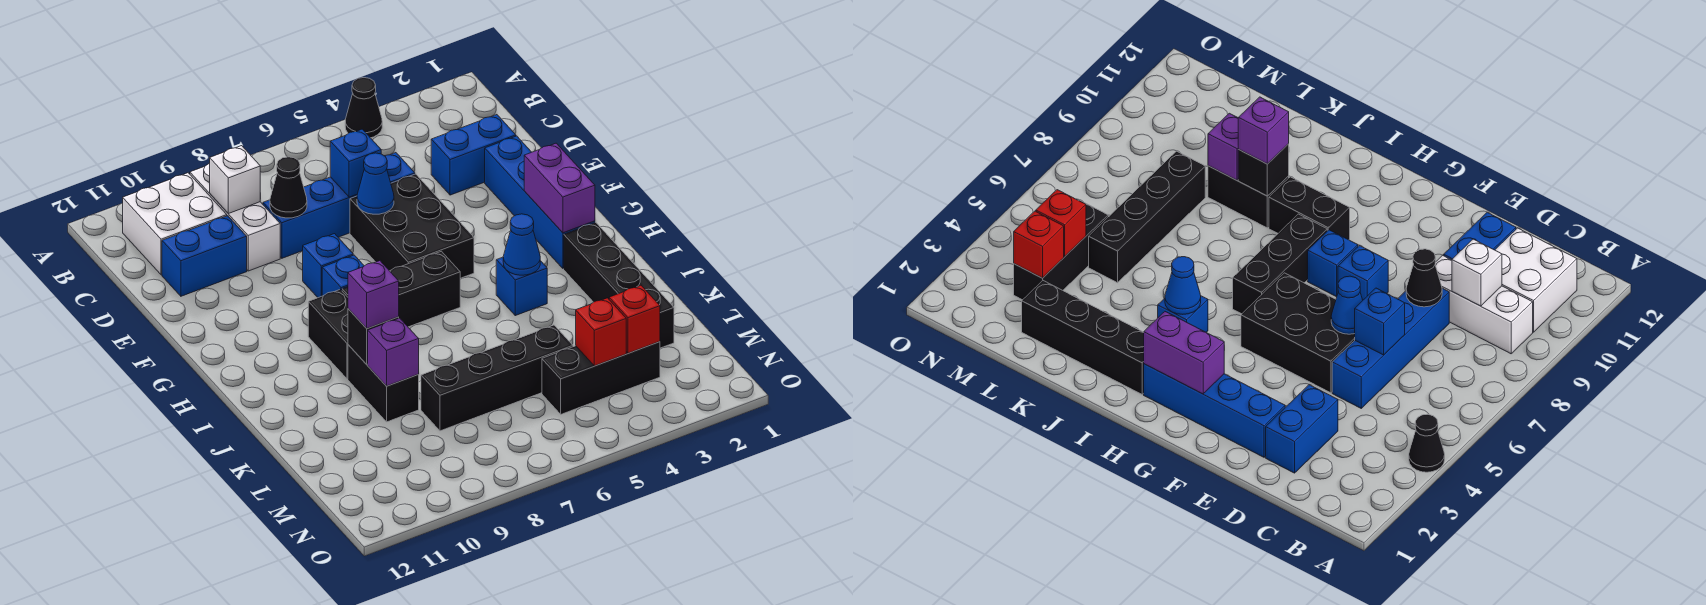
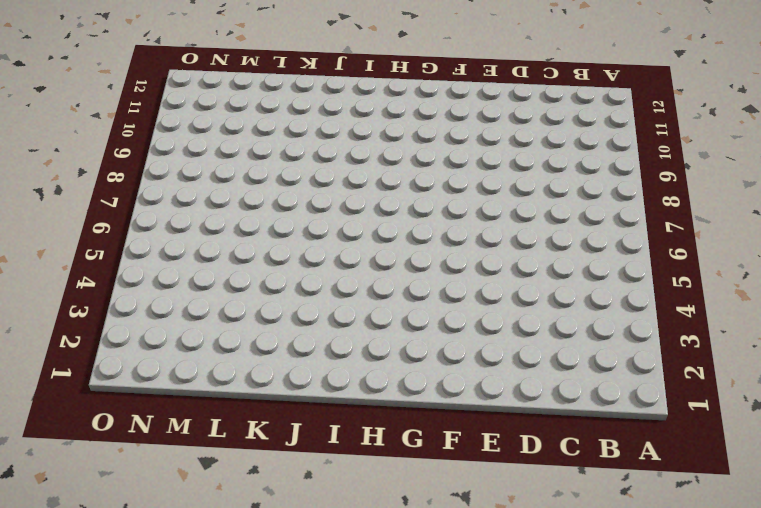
none -> black 1x1 cone [345,78,382,138]
none -> white 1x3 brick [190,163,280,271]
none -> white 2x2 brick [123,173,227,275]

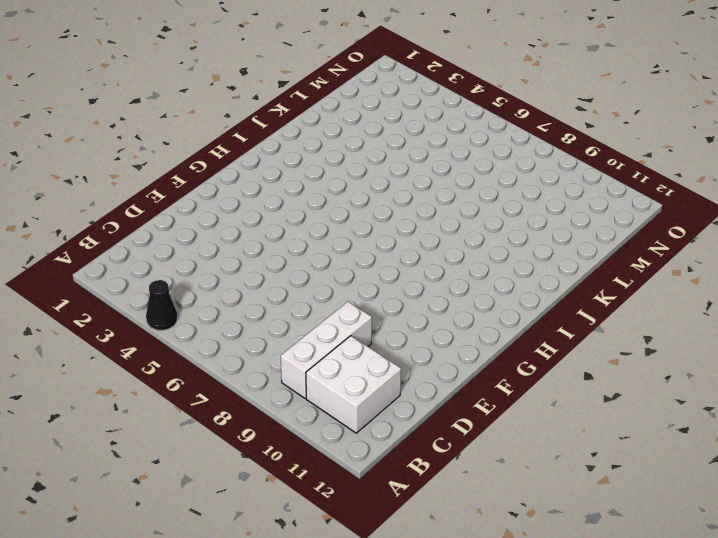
none -> blue 1x2 brick [431,115,516,195]
none -> blue 1x4 brick [263,153,415,258]
none -> blue 1x2 brick [162,216,247,296]

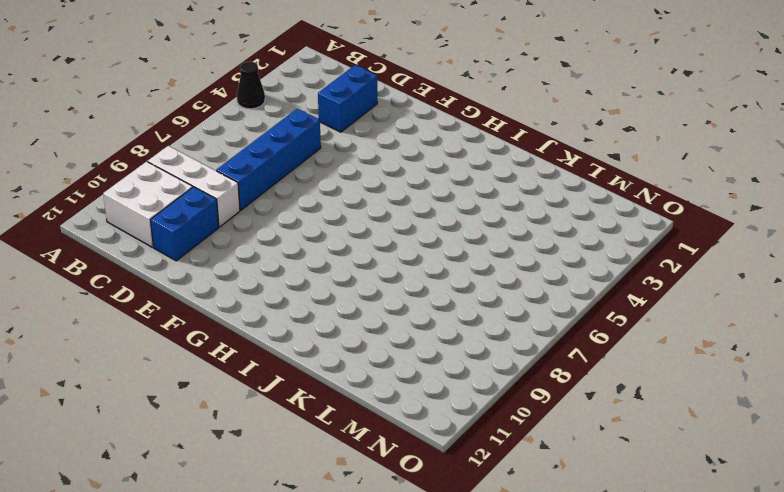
none -> blue 1x4 brick [485,136,595,269]
none -> black 2x3 brick [350,174,474,278]
none -> blue 1x1 brick [303,234,353,298]

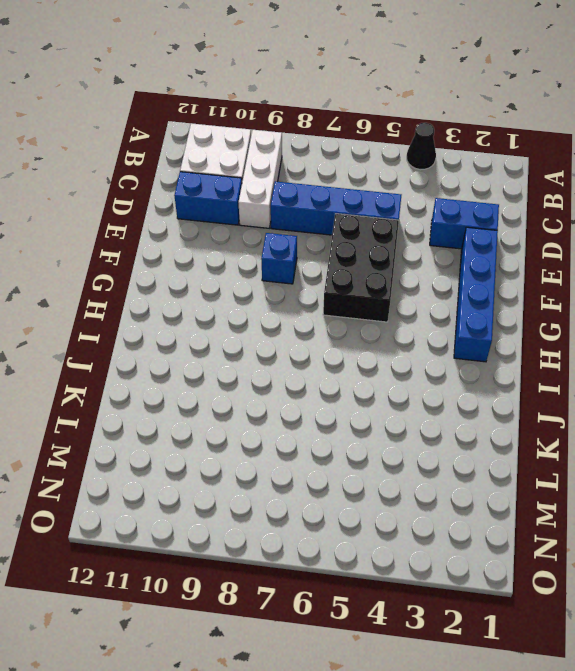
none -> blue 1x1 brick [322,255,364,296]
none -> black 1x3 brick [342,251,460,327]
none -> black 1x2 brick [308,289,348,379]

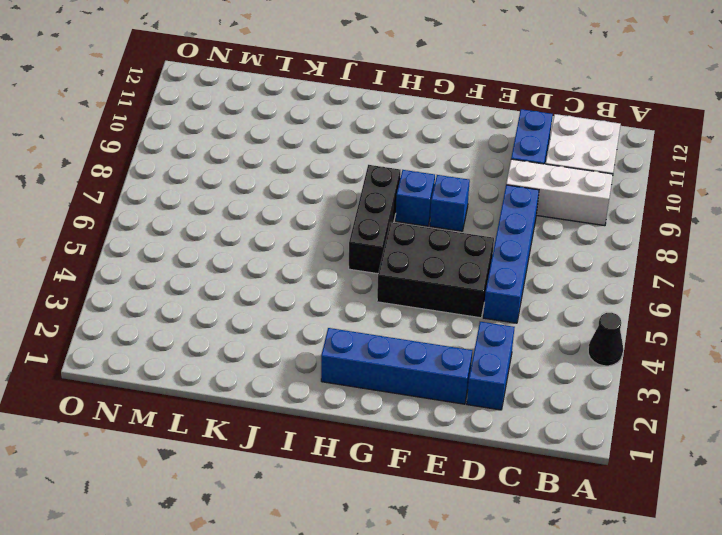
none -> black 1x2 brick [308,289,348,379]
none -> black 1x4 brick [564,222,674,348]
none -> blue 1x1 brick [496,257,547,316]

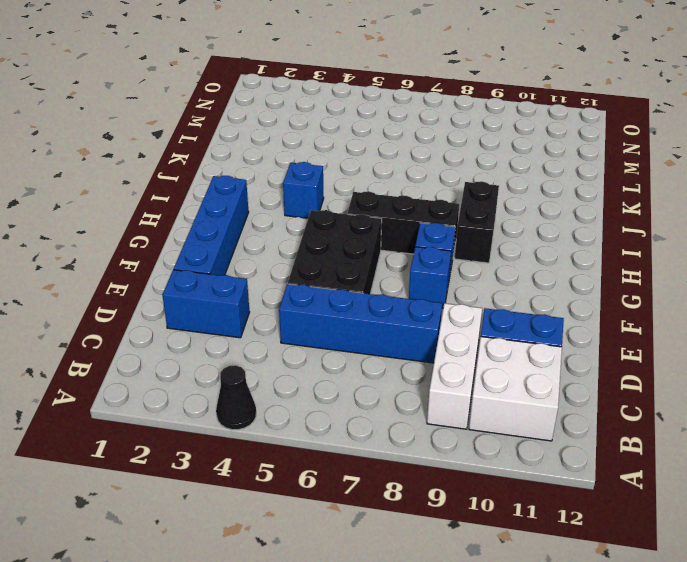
none -> black 1x4 brick [564,222,674,348]
none -> black 1x2 brick [348,345,419,422]
none -> black 1x4 brick [421,325,573,431]

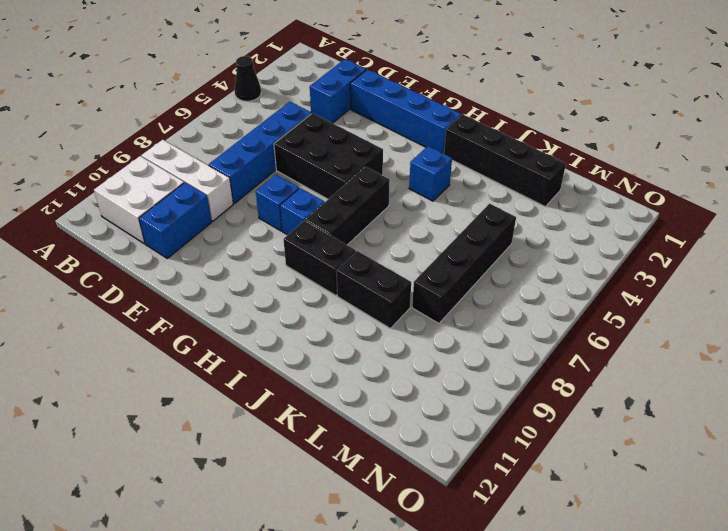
none -> black 1x3 brick [542,342,660,414]
none -> white 1x1 brick [210,146,260,214]
none -> blue 1x1 brick [330,129,381,197]

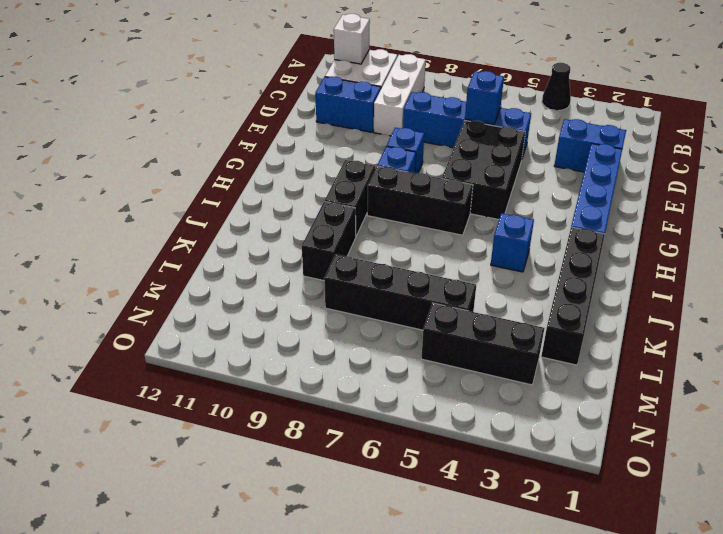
white 1x1 brick [334,14,370,64] -> white 1x1 brick moved to [210,146,260,214]
none -> black 1x1 cone [270,157,307,218]
none -> blue 1x1 cone [357,153,394,214]
none -> purple 1x2 brick [524,143,595,233]

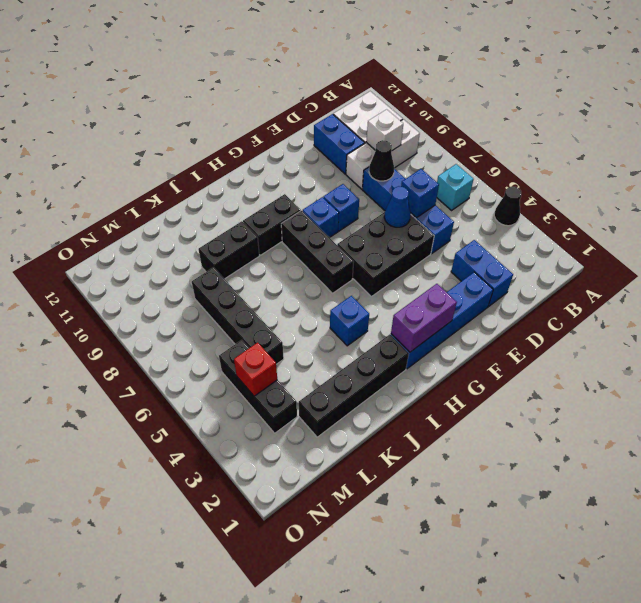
cyan 1x1 brick [437,164,474,210] -> none
none -> blue 1x1 cone [503,214,540,275]
none -> black 1x1 brick [348,309,399,364]
none -> purple 1x1 brick [368,318,419,386]

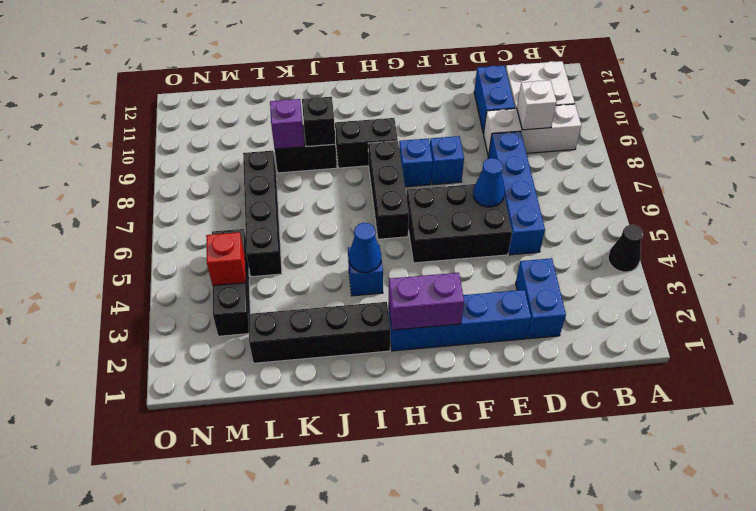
none -> blue 1x1 brick [330,129,381,197]
none -> black 1x1 cone [270,157,307,218]
none -> red 1x1 brick [609,285,660,353]

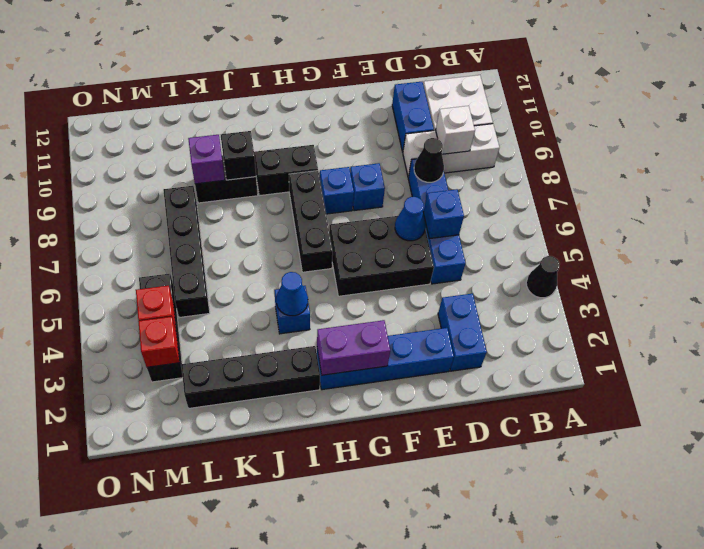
none -> purple 1x1 brick [348,261,399,329]

